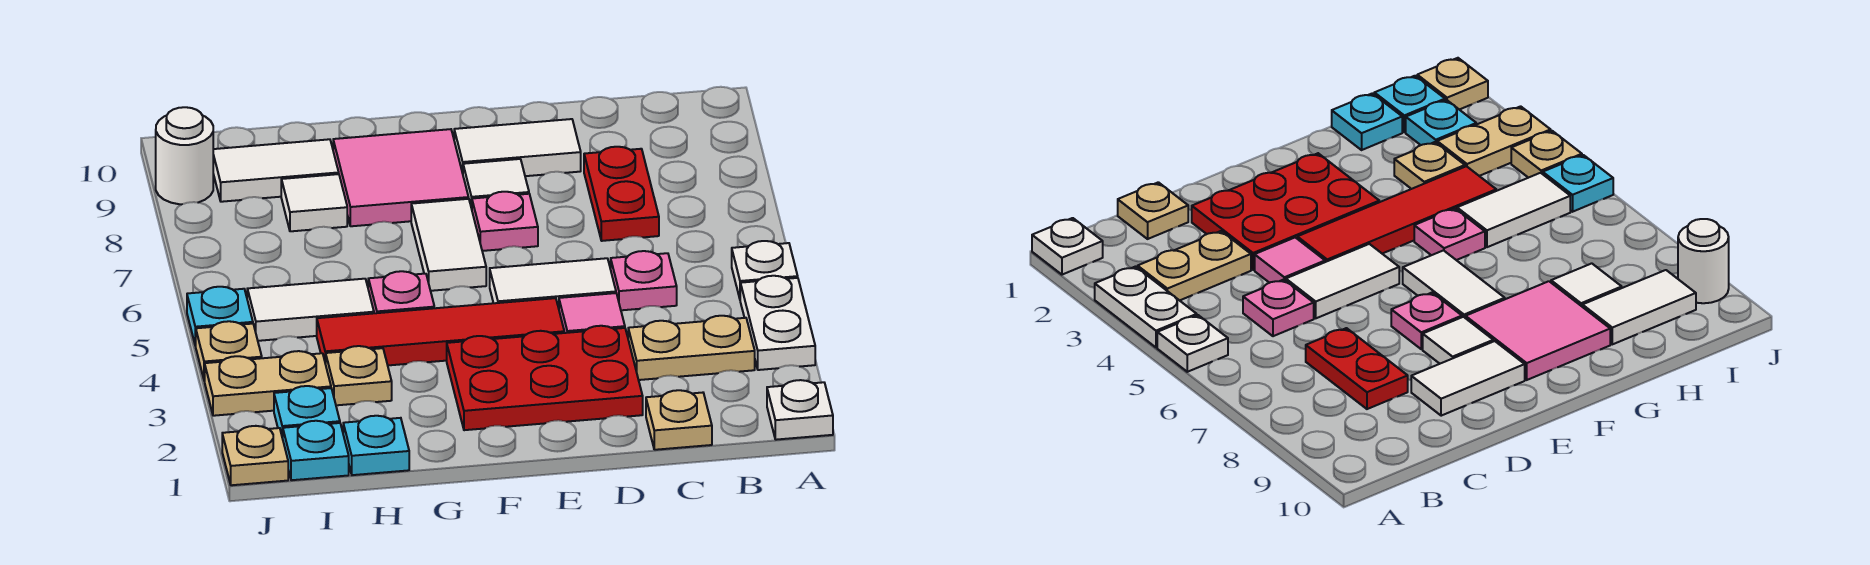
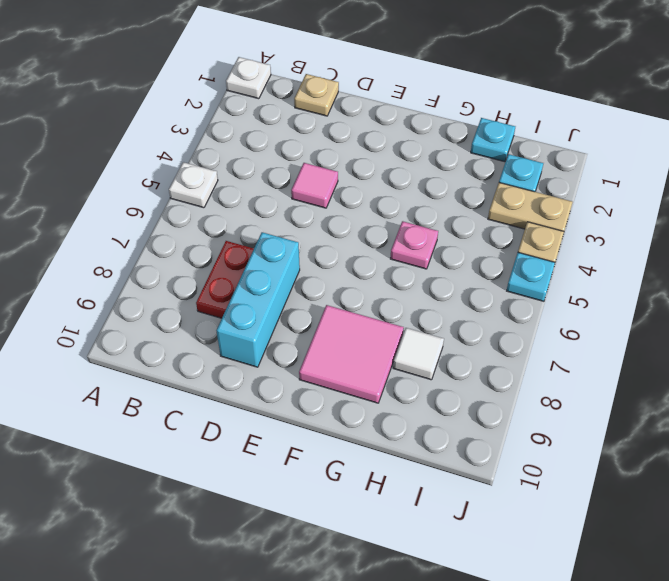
cyan 1x3 brick [216,232,300,367] -> white 1x2 tile [454,119,581,176]
none -> white 1x2 plate [740,276,815,370]
none -> tan 1x2 plate [628,316,755,380]
none -> pink 1x1 plate [611,251,677,310]

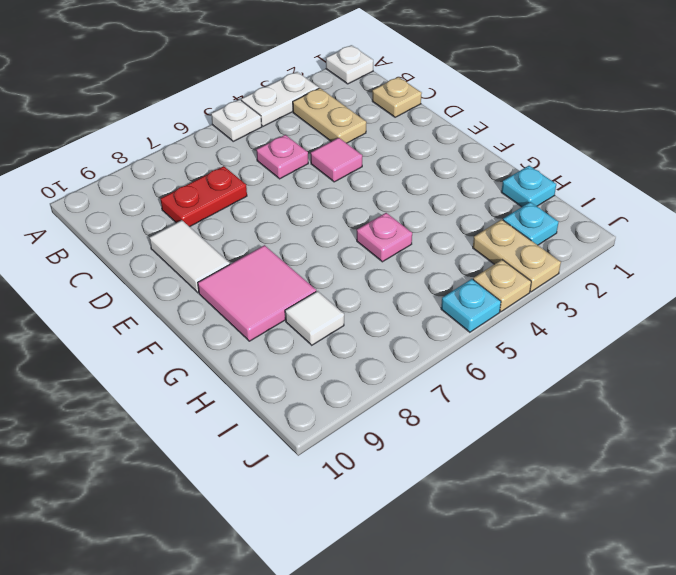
none -> red 2x3 plate [447,326,643,430]
none -> white 1x2 tile [490,258,616,308]
none -> red 1x4 tile [317,298,564,365]

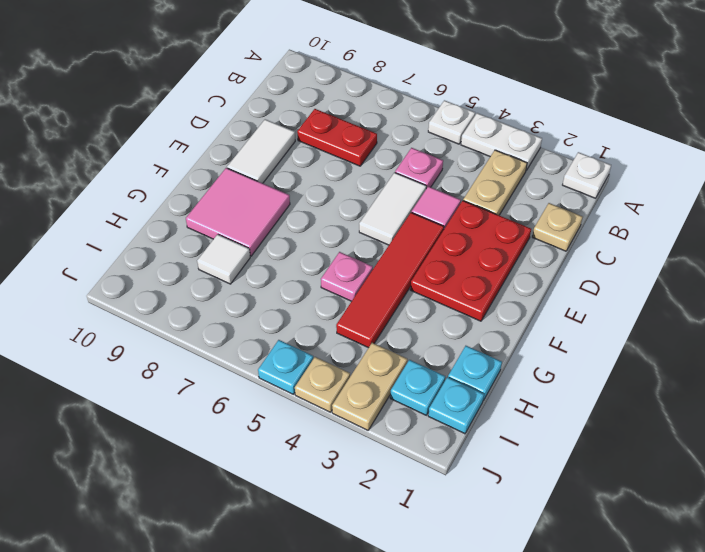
none -> pink 1x1 plate [472,192,538,251]
none -> white 1x1 tile [463,159,529,209]
none -> white 1x2 tile [411,199,486,291]

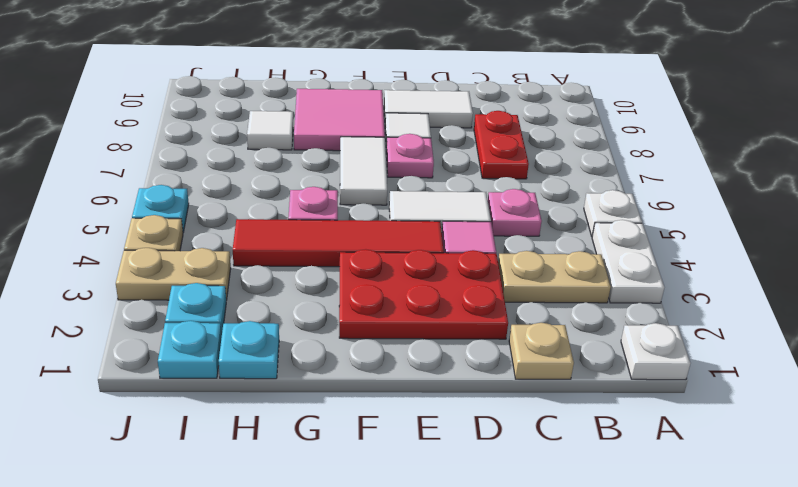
none -> tan 1x1 plate [326,346,392,405]
none -> white 1x2 tile [247,279,374,341]
none -> white 1x2 tile [213,139,339,202]

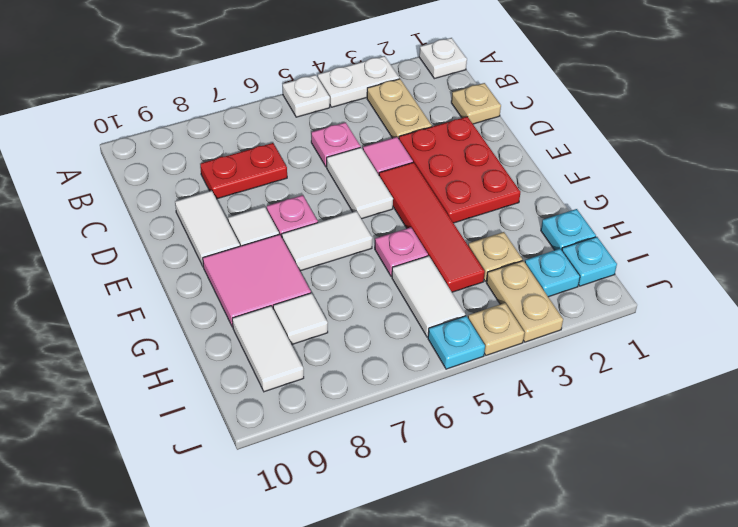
none -> tan 1x1 plate [222,426,288,485]
none -> white 1x1 round brick [156,107,213,204]

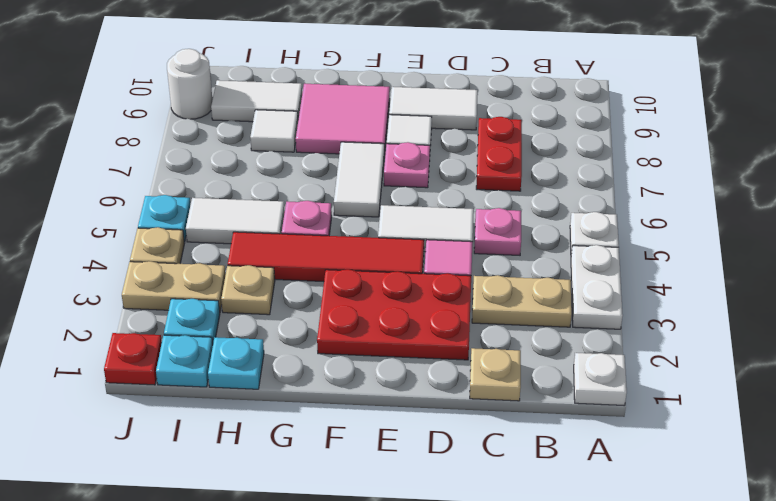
red 1x1 plate [104,333,162,385] -> tan 1x1 plate [222,426,288,485]

